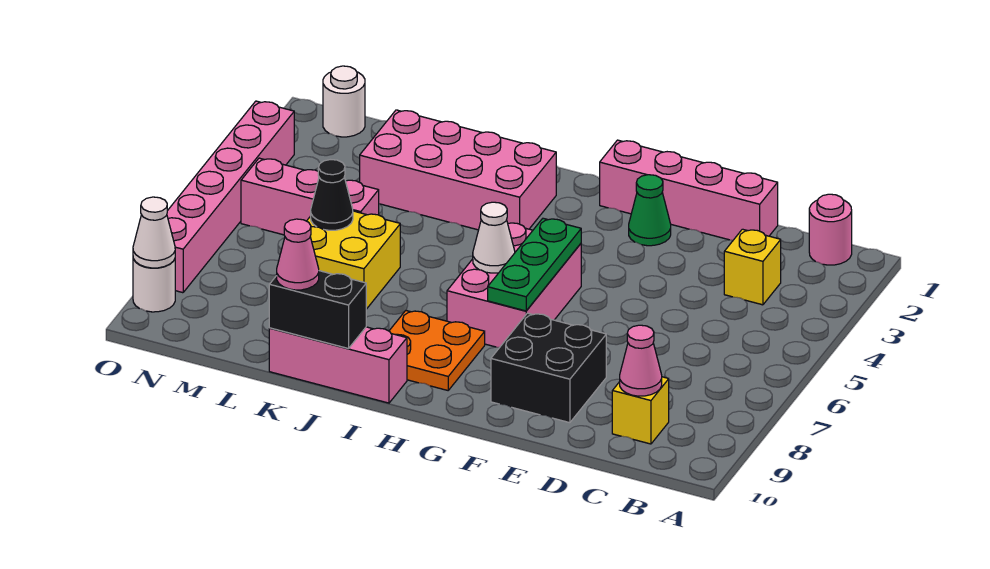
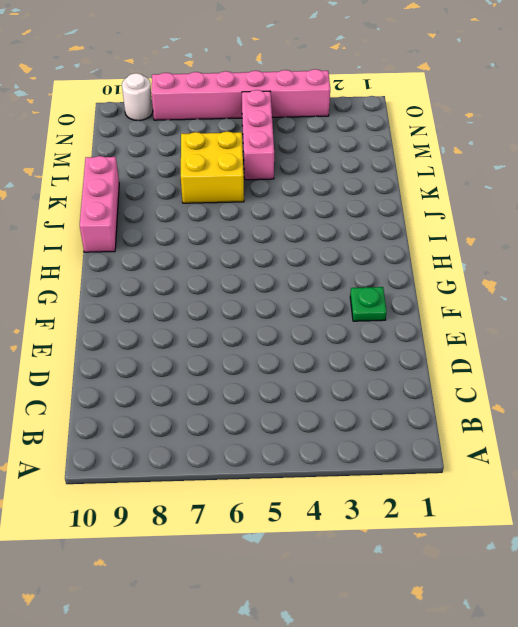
green 1x1 plate [350,287,387,321] -> green 1x1 cone [629,175,671,246]
none -> pink 1x1 round brick [809,194,852,265]
none -> yellow 1x1 brick [724,229,781,305]
none -> yellow 1x1 brick [612,377,669,444]

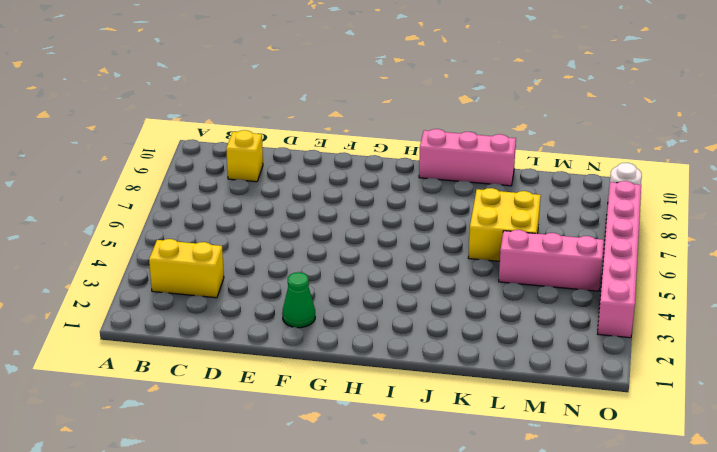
yellow 1x2 brick [149,239,224,298] -> yellow 1x1 brick [724,229,781,305]
none -> pink 1x1 round brick [809,194,852,265]
none -> pink 1x4 brick [600,140,778,240]
none -> black 2x2 brick [491,313,606,423]

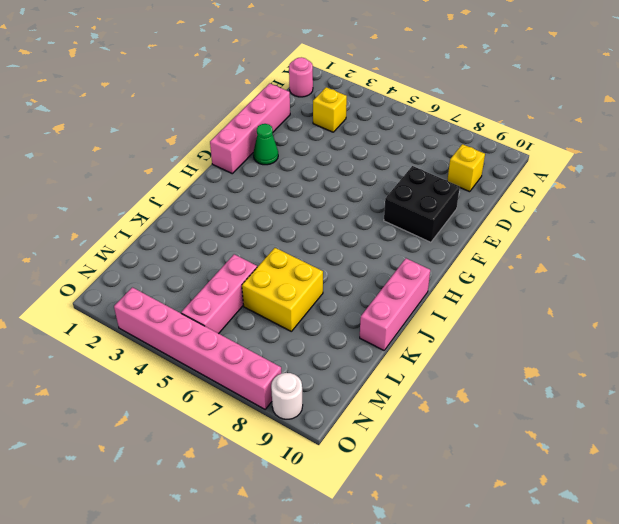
none -> pink 2x3 brick [447,223,581,347]
none -> orange 2x2 plate [389,311,485,390]
none -> pink 2x4 brick [360,110,556,230]

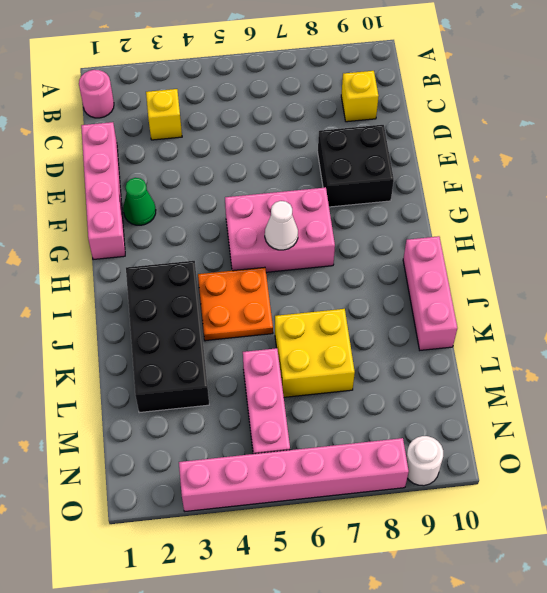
black 2x4 brick [126,261,209,413] -> pink 2x4 brick [360,110,556,230]
orange 2x2 plate [198,267,273,341] -> orange 2x2 plate moved to [389,311,485,390]
none -> white 1x1 round brick [323,66,365,137]
none -> pink 1x1 cone [620,325,662,396]
none -> green 1x3 plate [488,218,581,311]

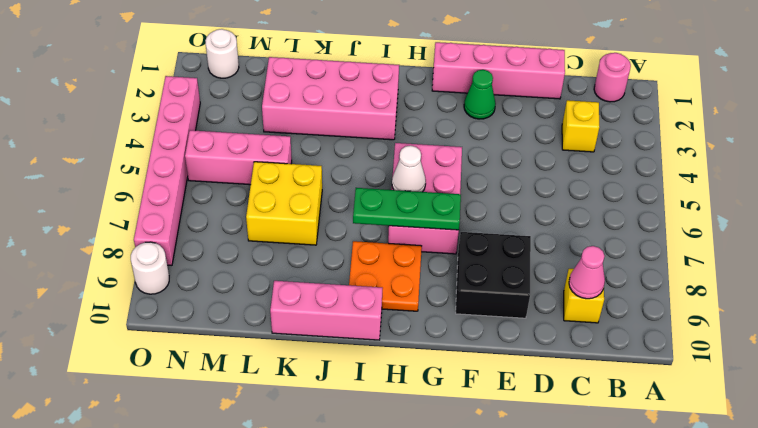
green 1x3 plate [353,188,461,230] -> green 1x3 plate turned to [488,218,581,311]
none -> black 1x2 brick [269,271,366,349]
none -> black 1x1 cone [311,160,353,230]
none -> white 1x1 cone [133,197,175,268]

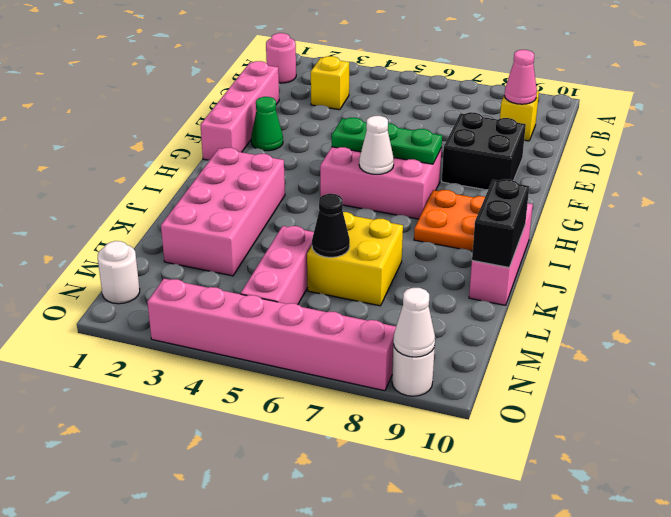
none -> pink 1x1 cone [277,219,319,290]

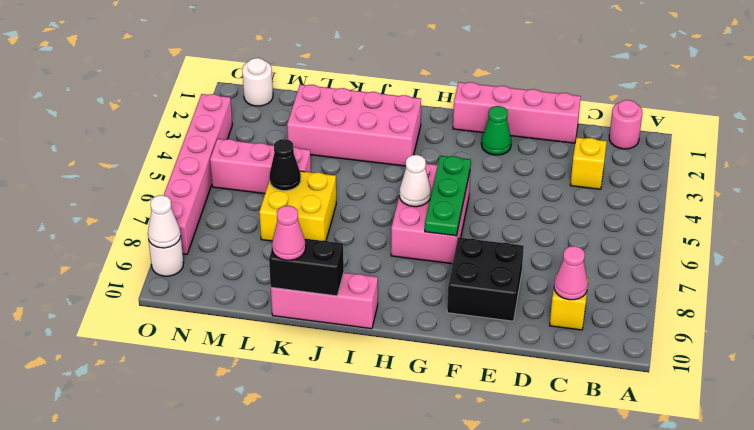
none -> orange 2x2 plate [389,311,485,390]

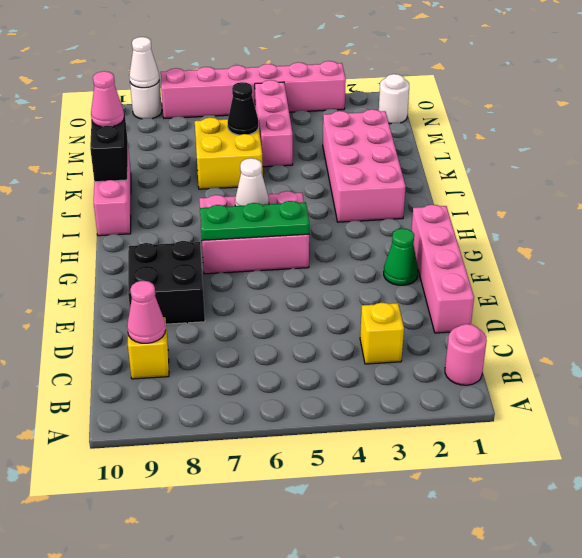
none -> orange 2x2 plate [389,311,485,390]

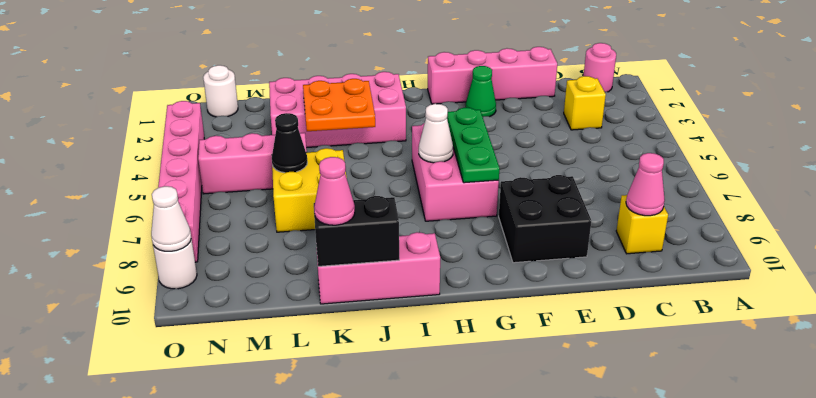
orange 2x2 plate [303,79,375,131] -> orange 2x2 plate moved to [389,311,485,390]

